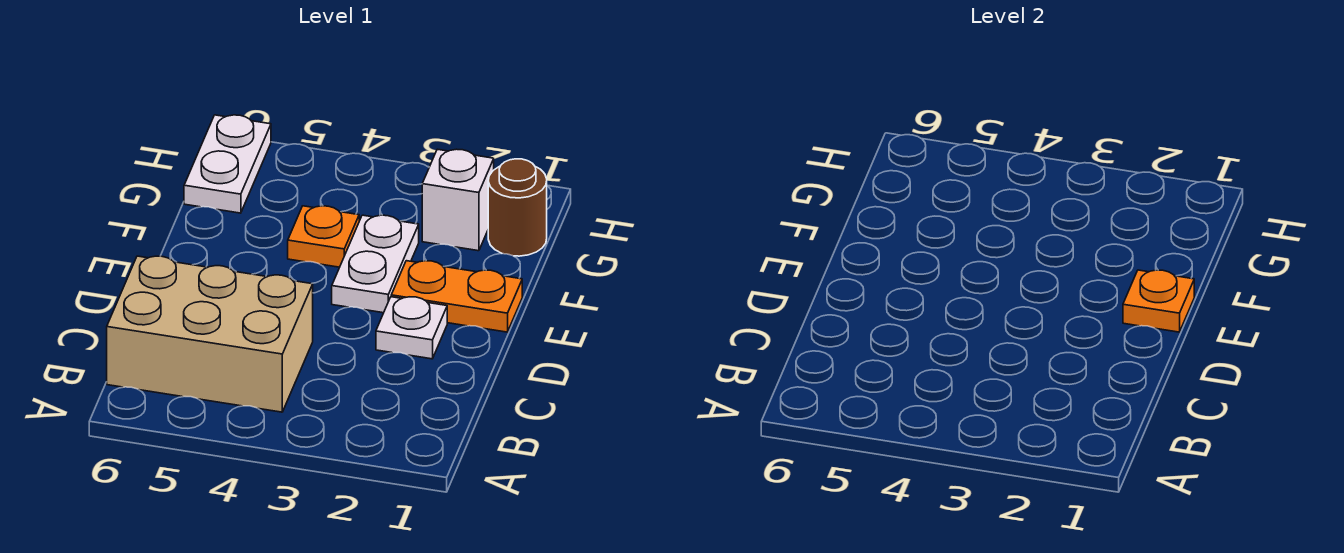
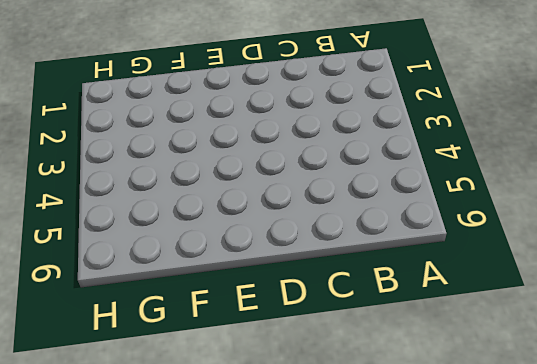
none -> tan 2x3 brick [107,256,313,412]
none -> white 1x1 plate [376,297,447,359]

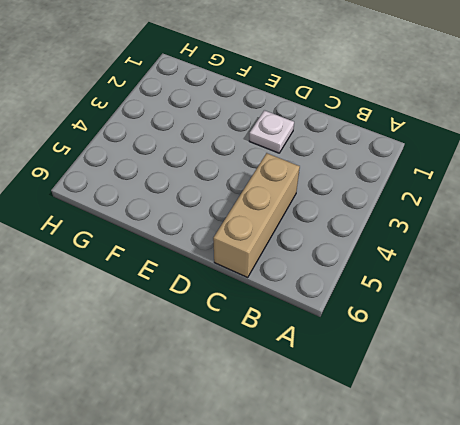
tan 1x3 brick [213,153,300,277] -> tan 2x3 brick [107,256,313,412]
none -> orange 1x2 plate [391,261,522,332]
none -> white 1x2 plate [332,215,419,313]

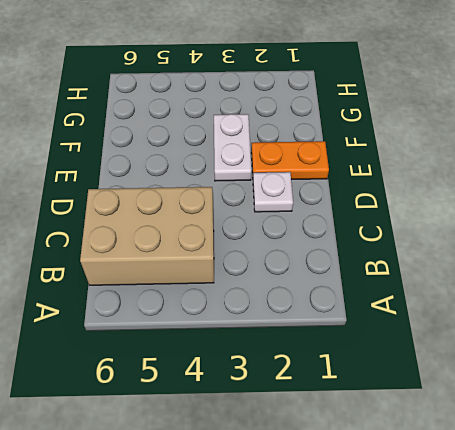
none -> orange 1x1 plate [288,206,359,267]
none -> brown 1x1 round brick [488,159,547,256]

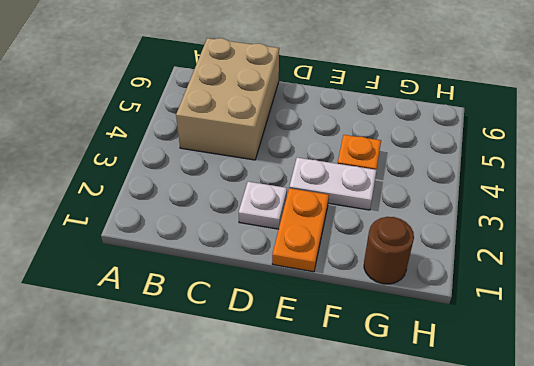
none -> white 1x1 brick [422,149,494,251]
none -> white 1x2 plate [184,115,271,213]

